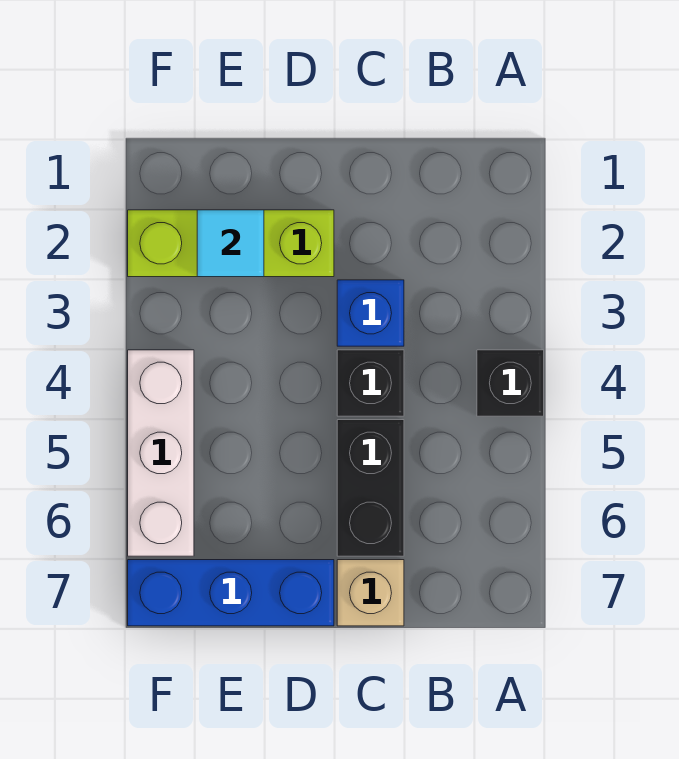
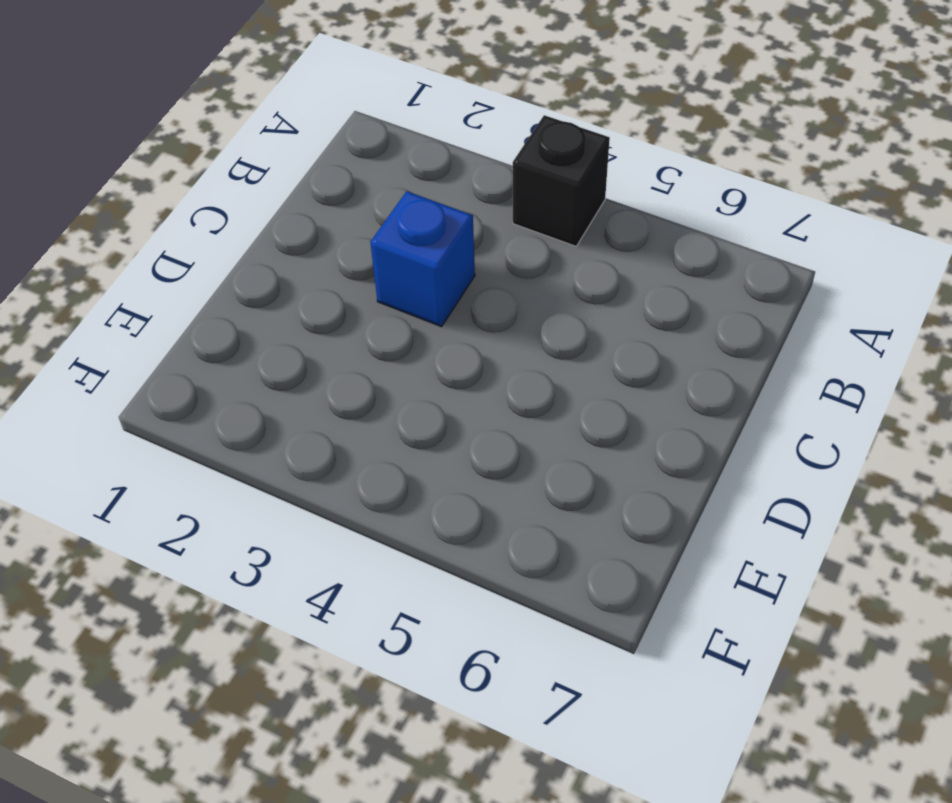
none -> black 1x1 brick [337,350,404,416]
none -> black 1x2 brick [337,420,404,556]

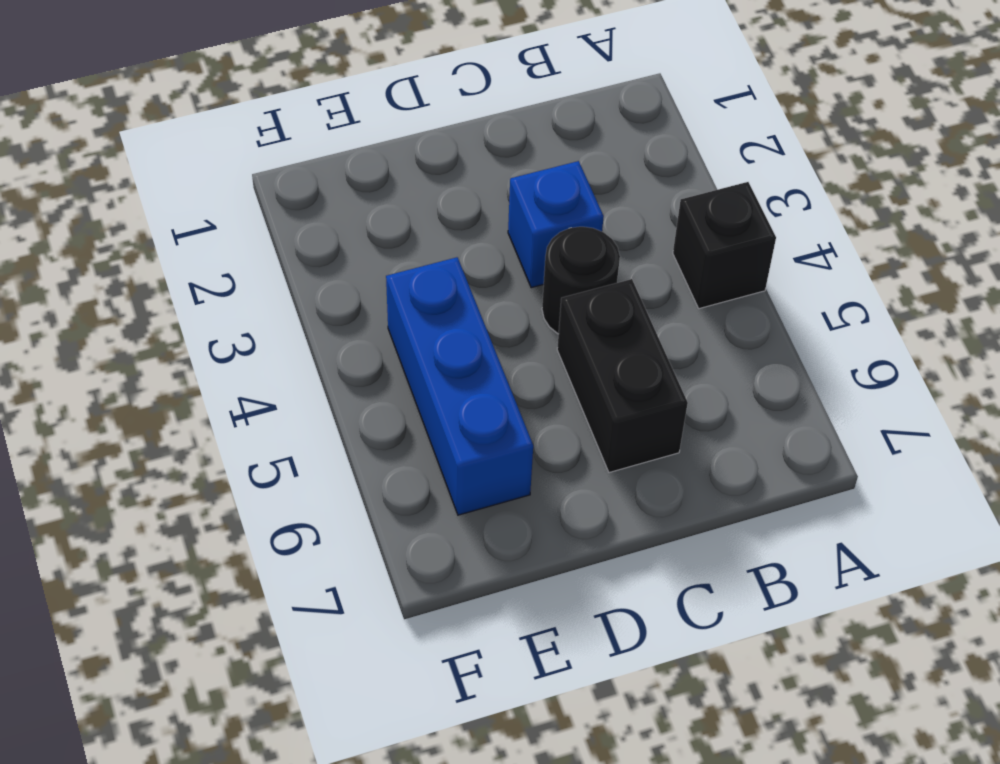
black 1x1 round brick [542,227,620,334] -> black 1x1 brick [337,350,404,416]
blue 1x3 brick [386,257,533,515] -> blue 1x3 brick turned to [128,560,334,626]
none -> tan 1x1 brick [337,560,404,626]
none -> lime 1x3 brick [128,210,334,277]

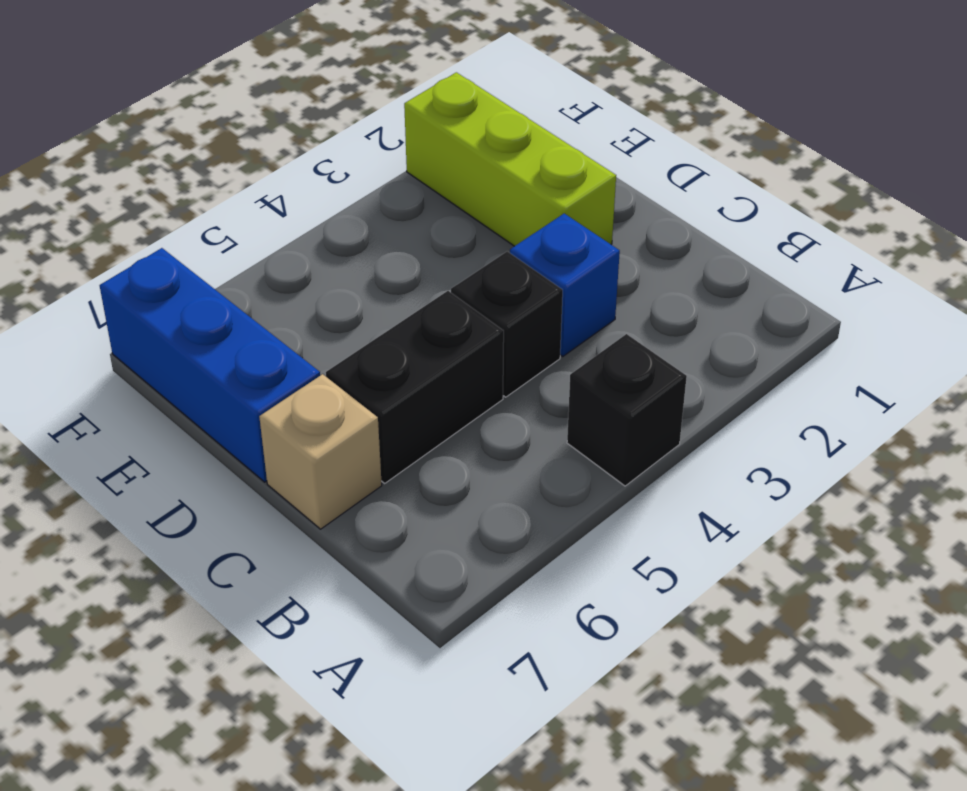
none -> white 1x3 brick [128,350,194,556]
none -> cyan 1x1 tile [197,210,264,277]

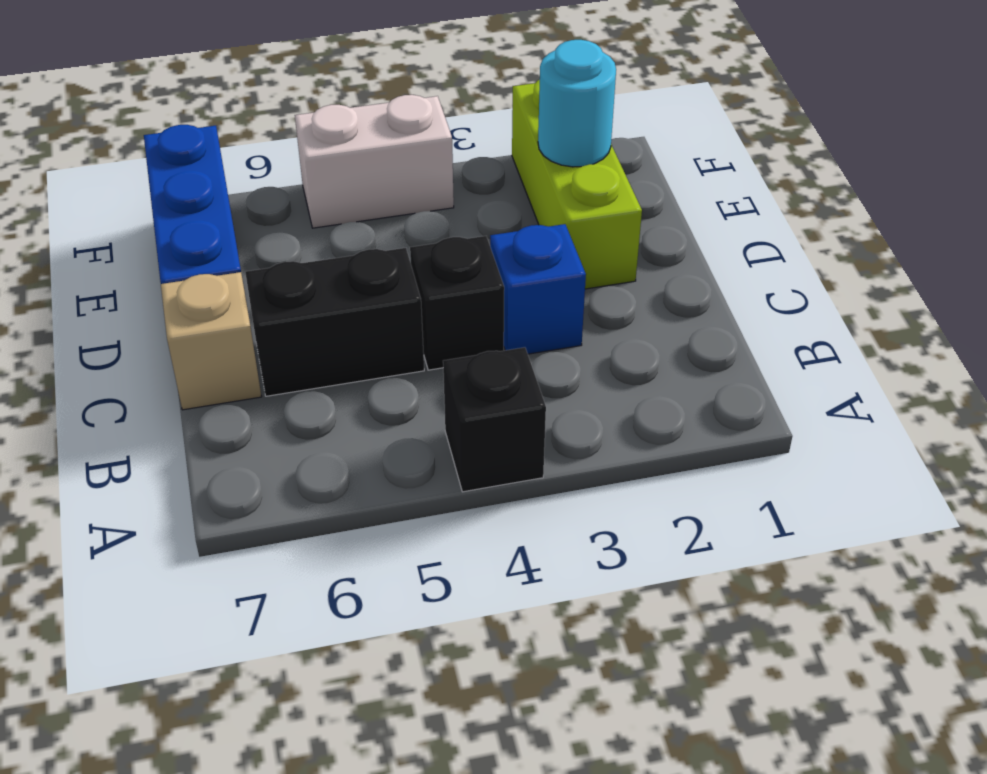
cyan 1x1 round brick [538,40,616,167] -> cyan 1x1 tile [197,210,264,277]
white 1x2 brick [295,95,454,228] -> white 1x3 brick [128,350,194,556]

